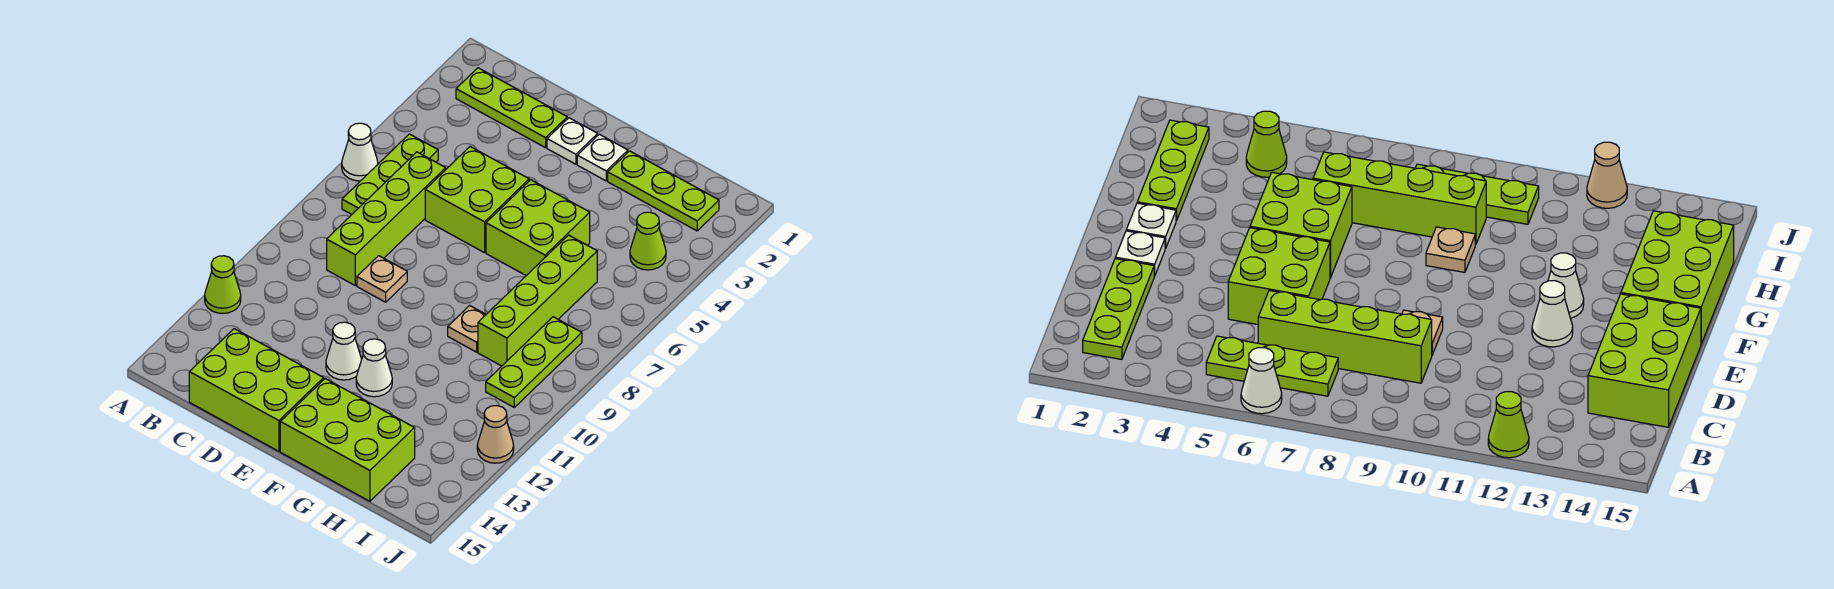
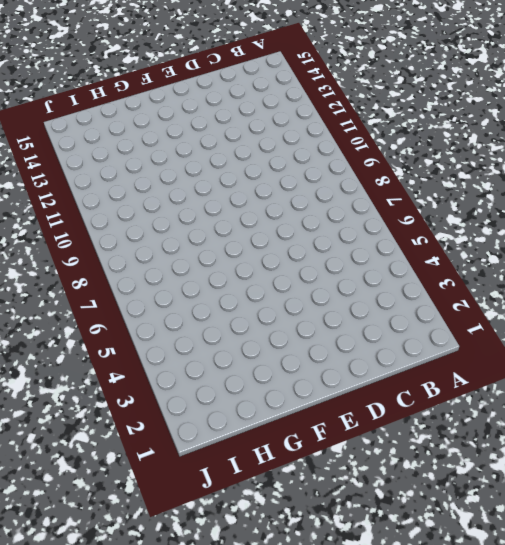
none -> white 1x1 cone [342,123,378,181]
none -> lime 1x1 cone [205,256,241,313]
none -> lime 1x3 plate [456,68,567,148]

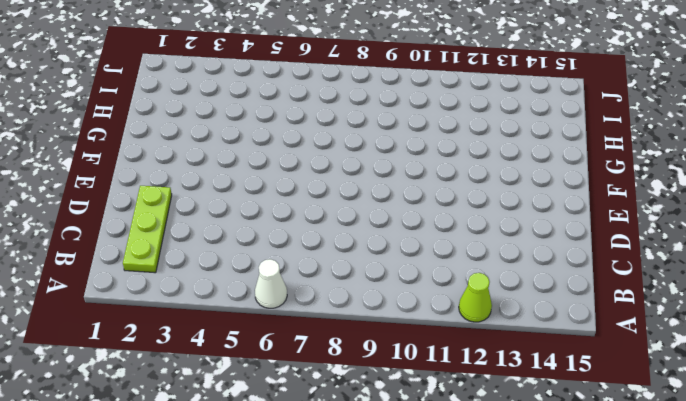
none -> lime 1x3 plate [342,134,438,214]
none -> lime 1x4 brick [327,152,446,285]
none -> lime 2x3 brick [189,329,324,451]

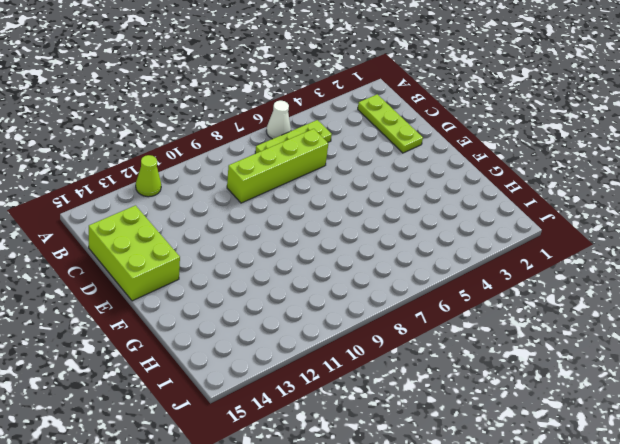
none -> lime 2x2 brick [425,147,529,253]
none -> tan 1x1 plate [357,256,407,302]
none -> white 1x1 plate [547,118,598,164]

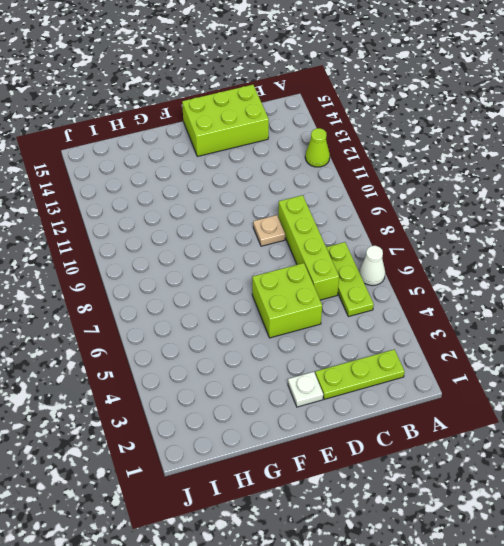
none -> white 1x1 cone [326,322,362,380]
none -> white 1x1 plate [577,134,628,181]
none -> lime 2x2 brick [486,180,590,276]

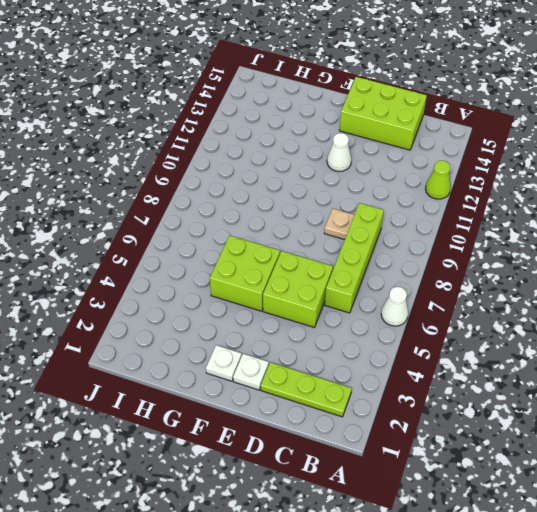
none -> lime 1x3 plate [342,134,438,214]
none -> white 1x1 cone [356,339,392,397]
none -> lime 2x3 brick [280,379,415,501]

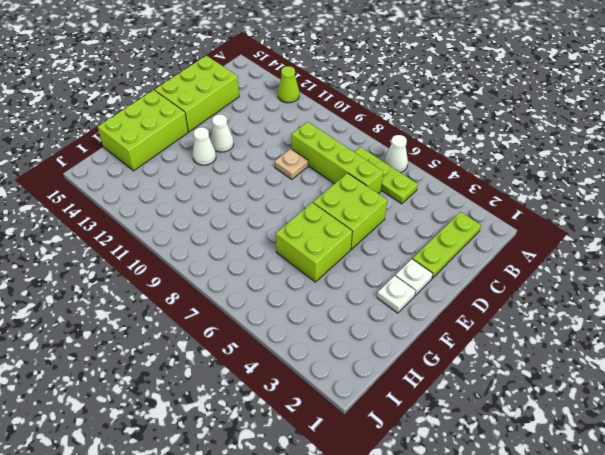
none -> lime 1x3 plate [608,151,719,231]
none -> tan 1x1 plate [448,306,486,352]
none -> lime 1x4 brick [478,235,597,366]

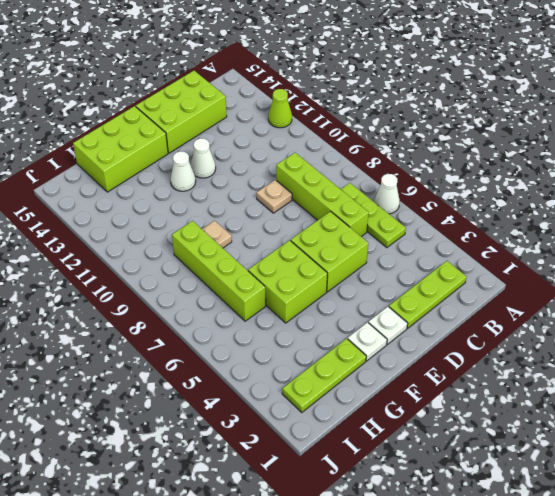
none -> lime 1x1 cone [630,212,666,270]
none -> lime 1x3 plate [486,317,582,407]
none -> tan 1x1 cone [477,406,514,463]

